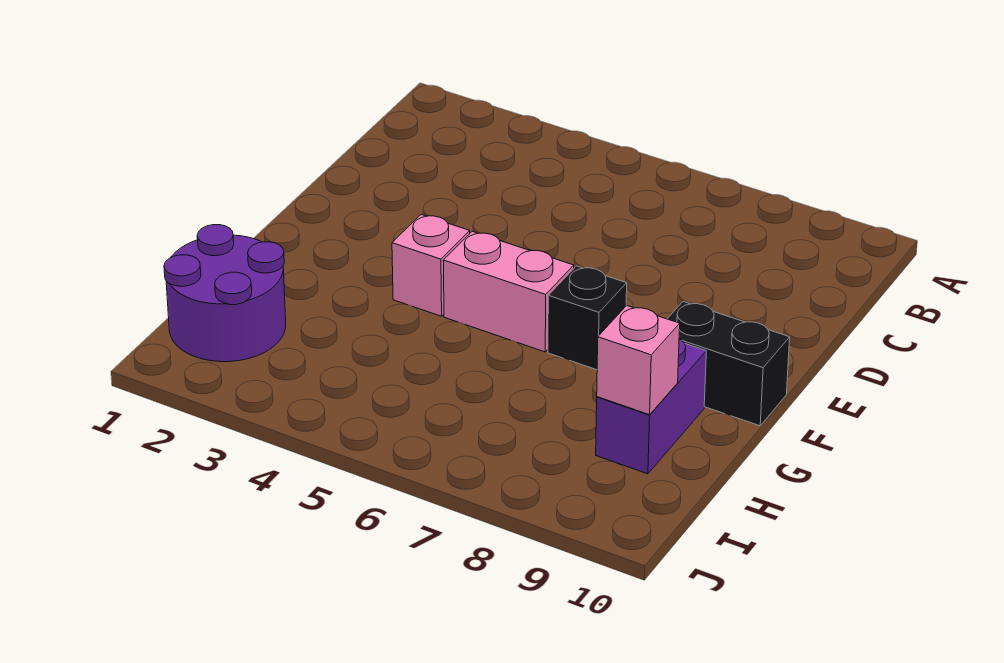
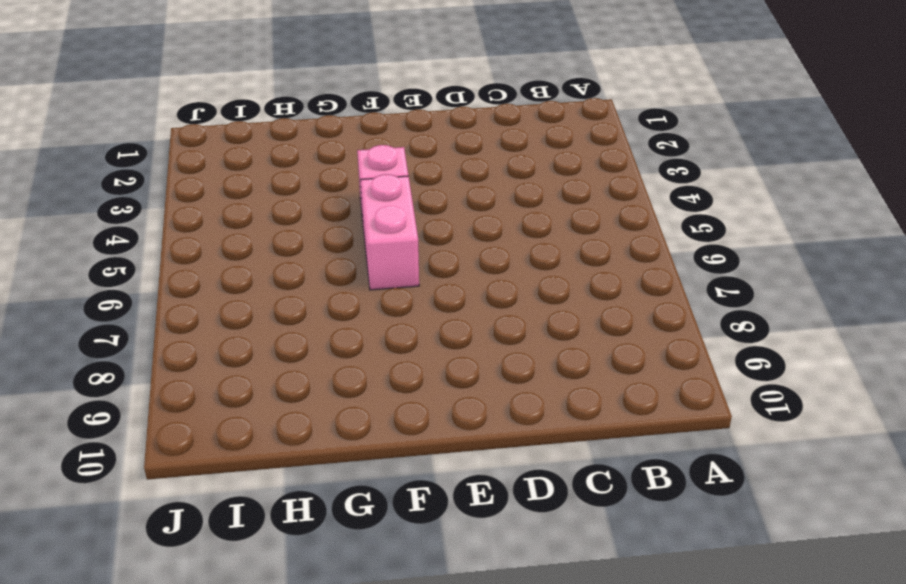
none -> black 1x1 brick [548,266,627,370]
none -> black 1x2 brick [668,302,790,426]

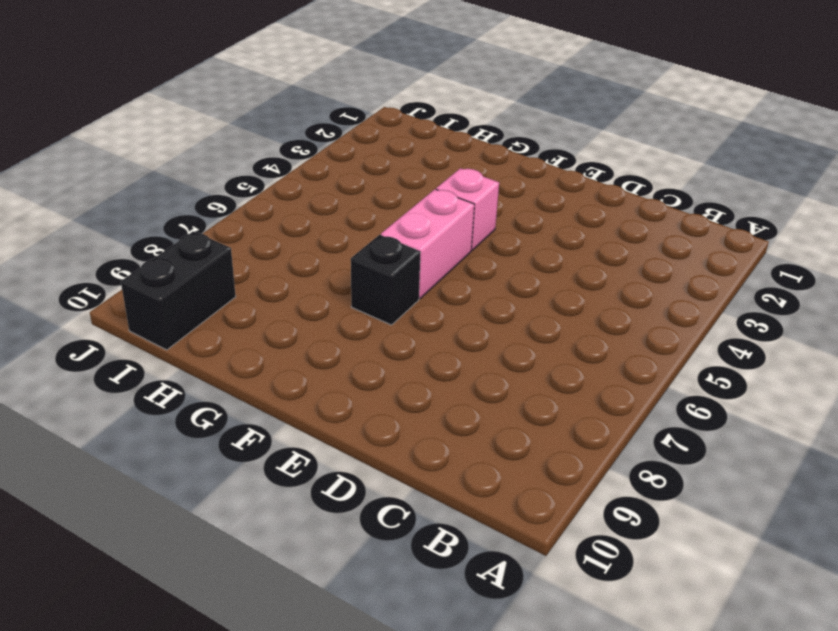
black 1x2 brick [121,231,236,350] -> black 1x2 brick moved to [668,302,790,426]
none -> purple 1x2 brick [596,339,706,474]
none -> purple 2x2 round brick [164,225,286,362]

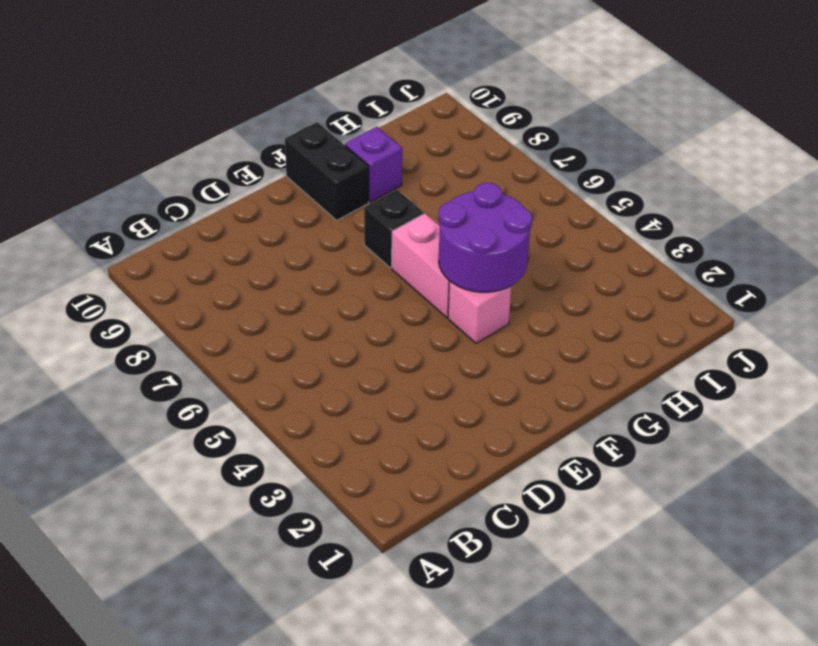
purple 2x2 round brick [438,183,532,292] -> purple 2x2 round brick moved to [164,225,286,362]
purple 1x1 brick [345,127,402,202] -> purple 1x2 brick [596,339,706,474]
none -> pink 1x1 brick [597,306,680,415]

